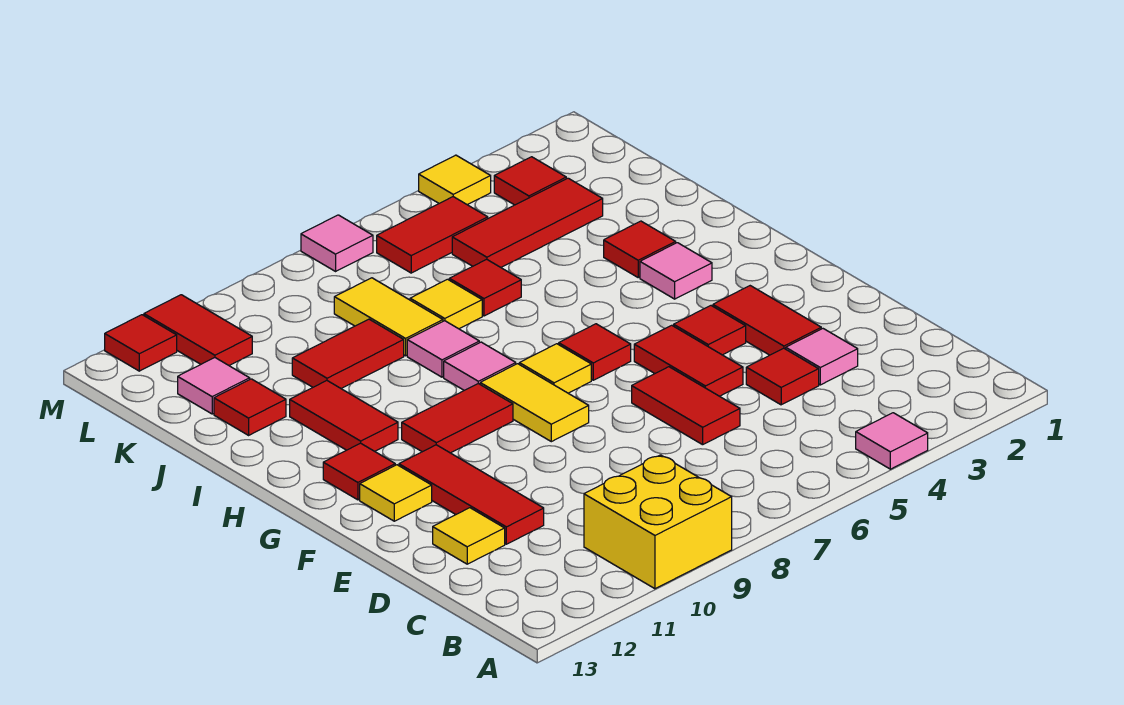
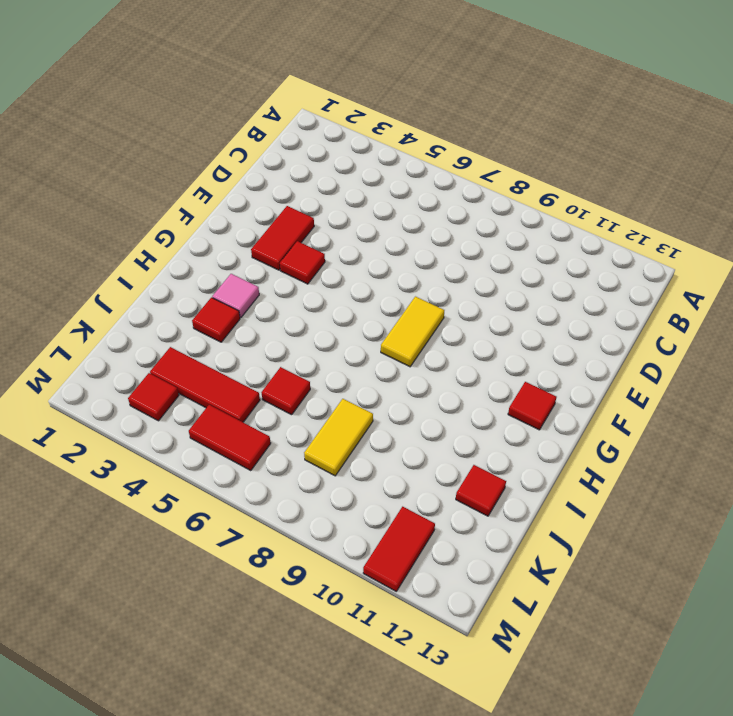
none -> pink 1x1 tile [856,413,928,469]
none -> yellow 2x2 brick [584,455,732,589]
none -> pink 1x1 tile [786,329,858,385]
none -> red 1x1 tile [746,348,819,405]

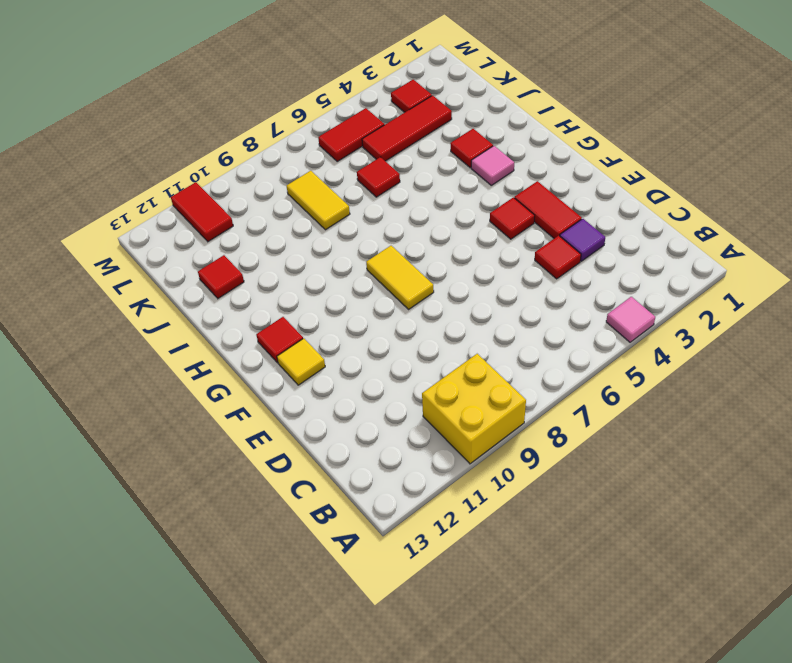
purple 1x1 tile [560,219,605,261] -> pink 1x1 tile [786,329,858,385]
none -> red 1x2 tile [632,367,740,445]
none -> red 1x3 tile [399,445,544,544]
none -> yellow 1x1 tile [433,508,505,564]
none -> red 1x2 tile [634,325,743,396]

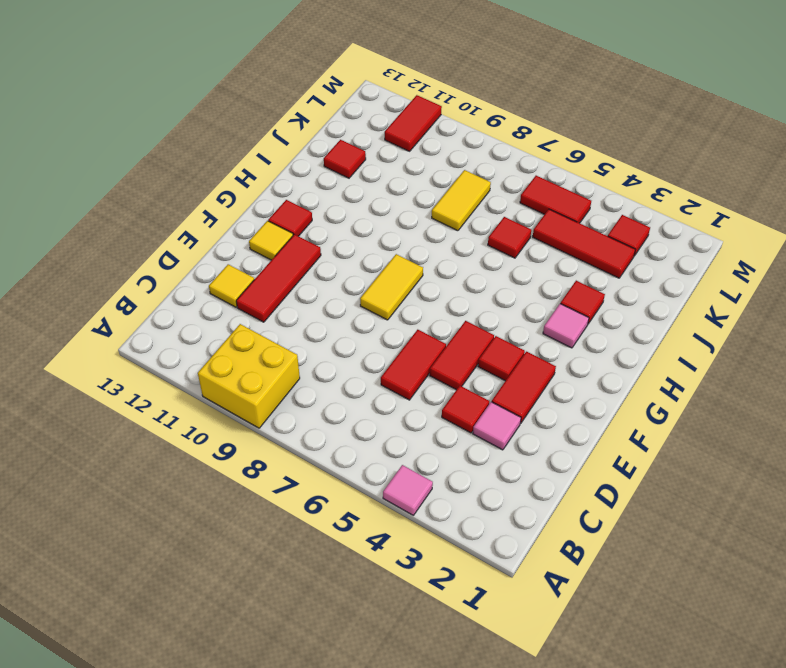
none -> red 1x1 tile [559,324,631,380]
none -> yellow 1x1 tile [519,344,591,393]
none -> red 1x2 tile [402,384,513,453]
none -> pink 1x1 tile [444,342,516,390]

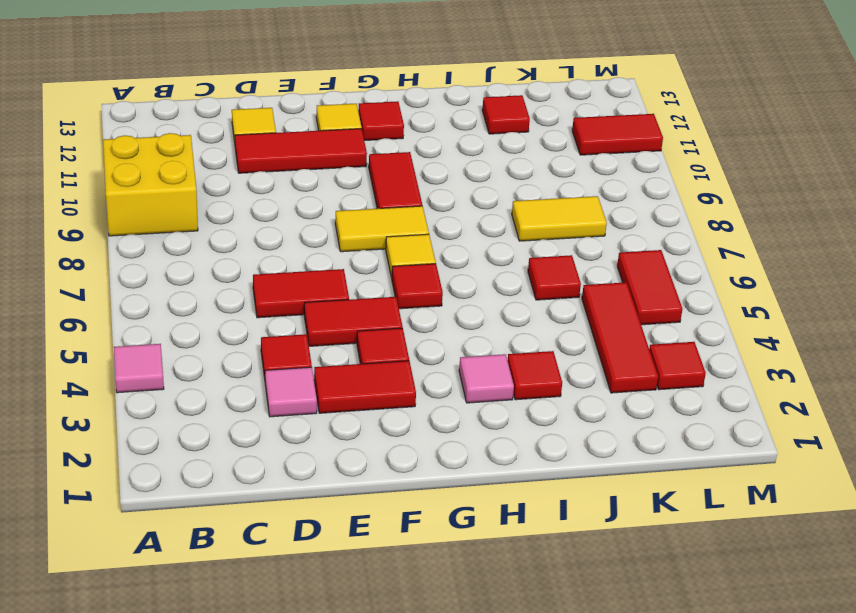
none -> pink 1x1 tile [444,342,516,390]
none -> red 1x2 tile [290,381,398,451]
none -> pink 1x1 tile [407,321,479,377]
none -> yellow 1x1 tile [410,279,482,329]

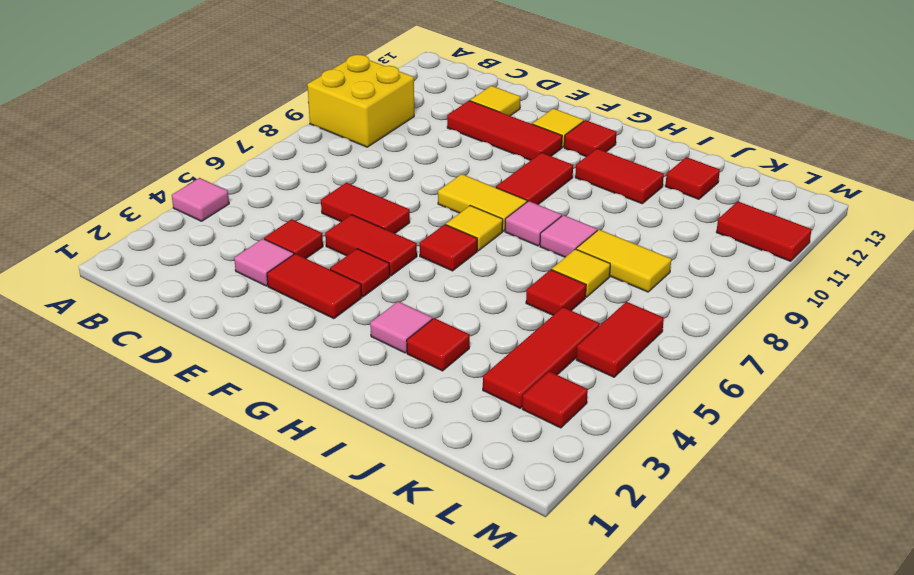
none -> red 1x2 tile [292,319,404,388]
none -> pink 1x1 tile [178,358,250,414]
none -> yellow 1x1 tile [419,155,491,205]
none -> pink 1x1 tile [301,215,373,271]

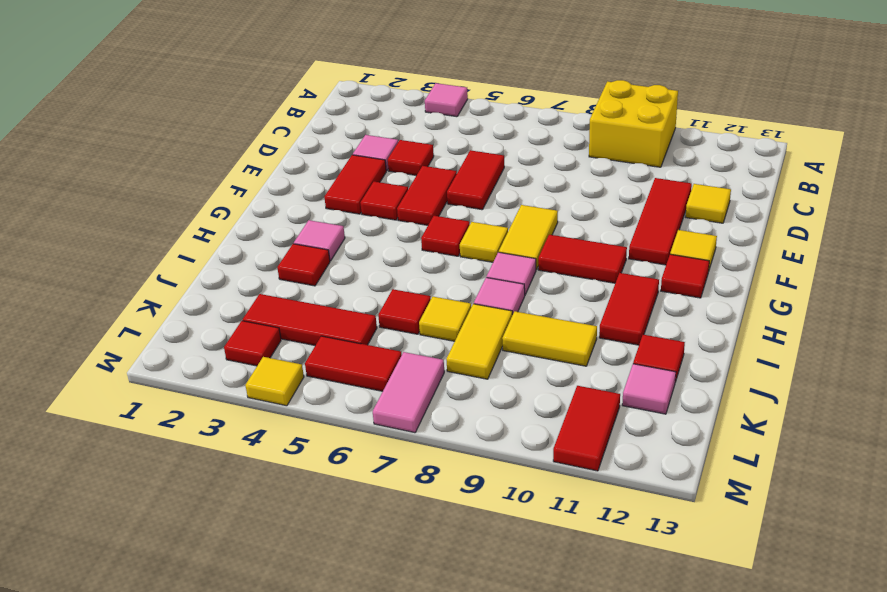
yellow 1x2 tile [502,311,597,366] -> red 1x2 tile [292,319,404,388]
pink 1x2 tile [373,352,444,433] -> pink 1x1 tile [301,215,373,271]
none -> red 1x1 tile [105,315,177,371]

